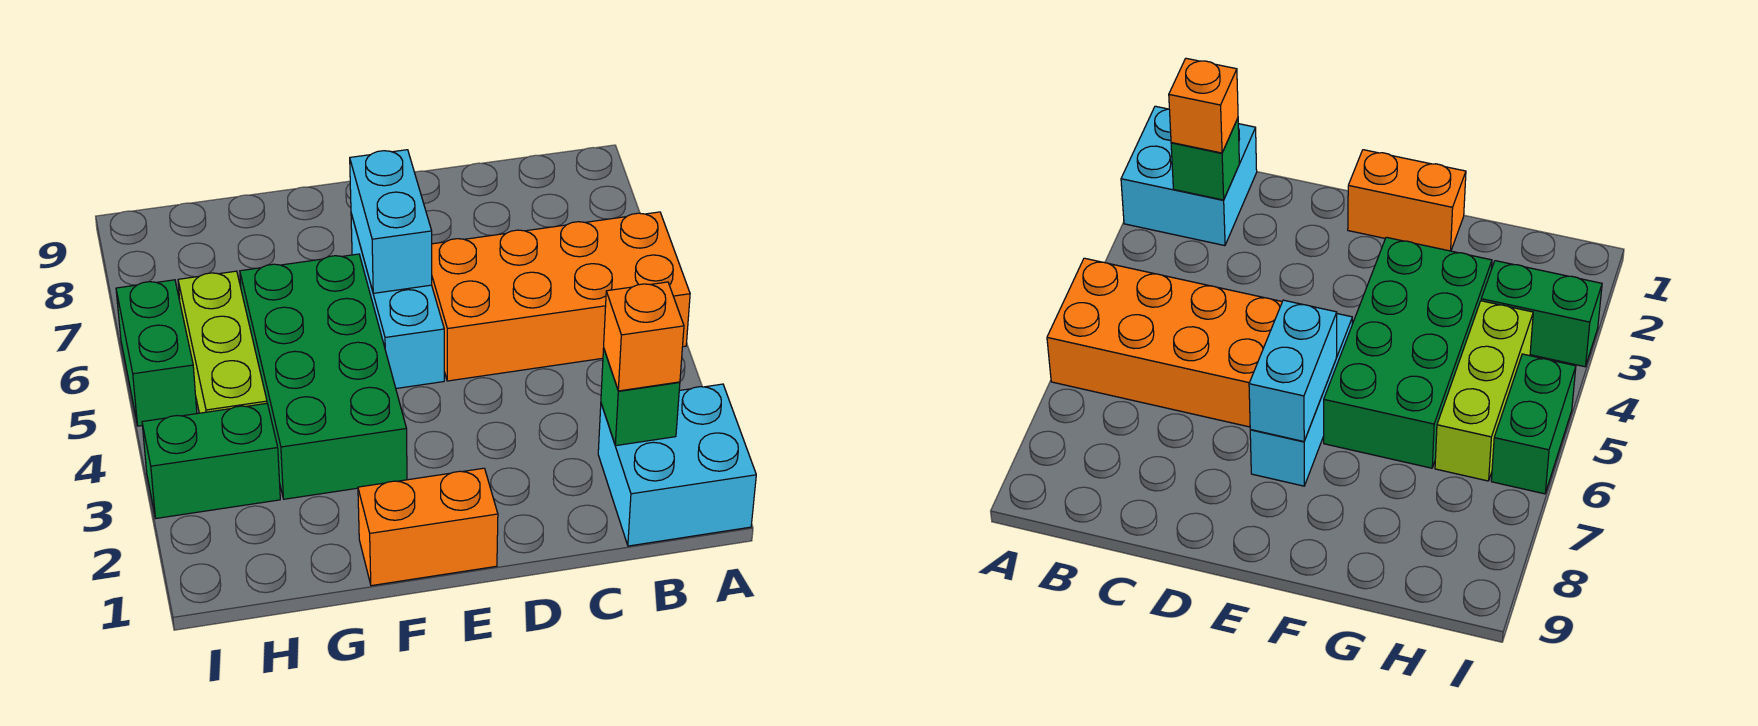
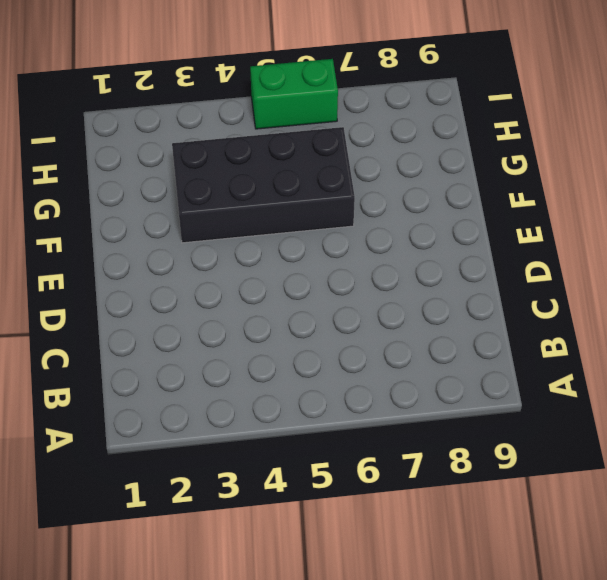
black 2x4 brick [172,127,355,243] -> green 2x4 brick [240,254,407,499]
none -> cyan 2x2 brick [598,384,756,546]
none -> orange 2x4 brick [432,212,690,381]

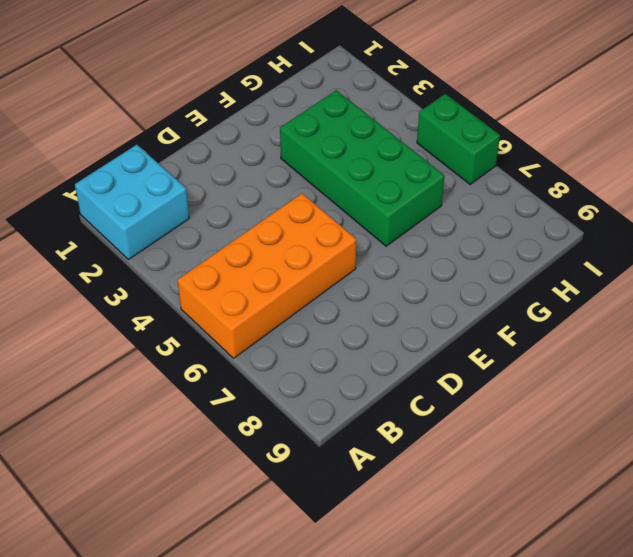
none -> orange 1x2 brick [358,468,498,586]
none -> cyan 1x3 brick [351,214,444,388]

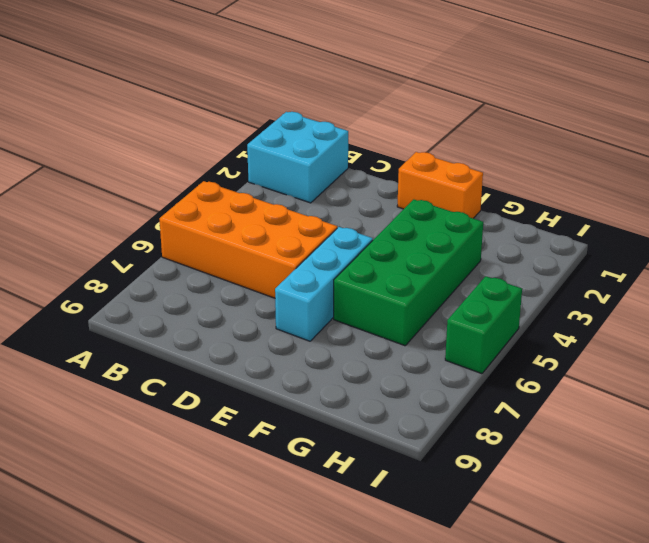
none -> green 1x2 brick [142,403,280,518]
none -> lime 1x3 brick [178,271,267,413]

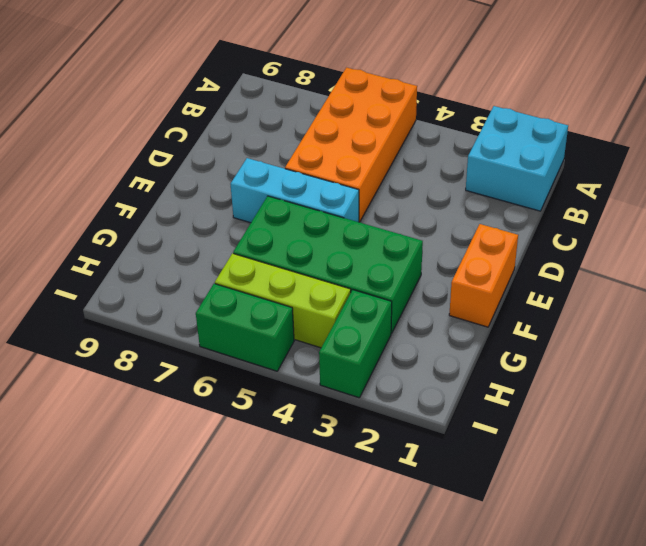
none -> green 1x1 brick [601,348,680,446]
none -> cyan 1x2 brick [350,150,432,293]

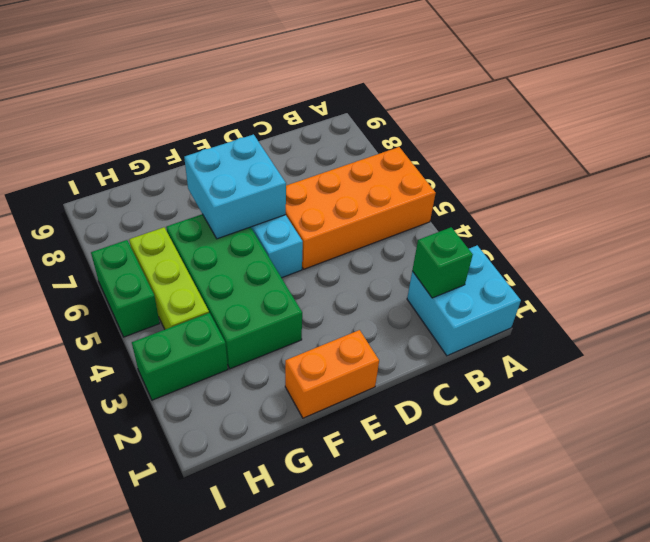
cyan 2x2 brick [184,134,286,239] -> cyan 1x2 brick [350,150,432,293]
none -> orange 1x1 brick [604,282,684,391]

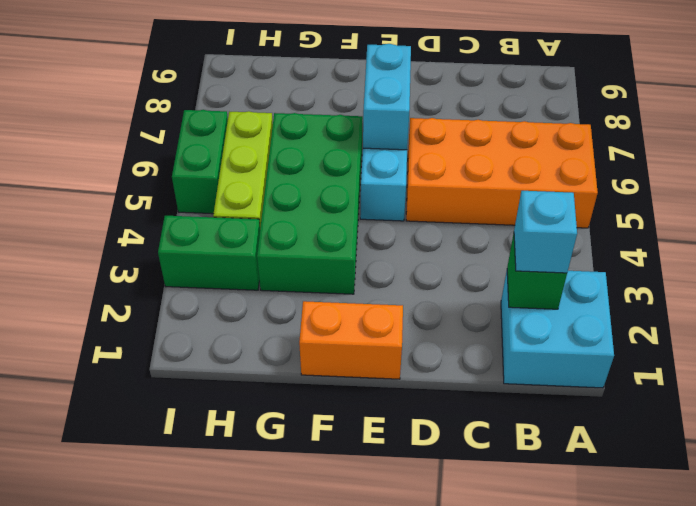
cyan 1x1 brick [514,191,577,273] -> orange 1x1 brick [604,282,684,391]

